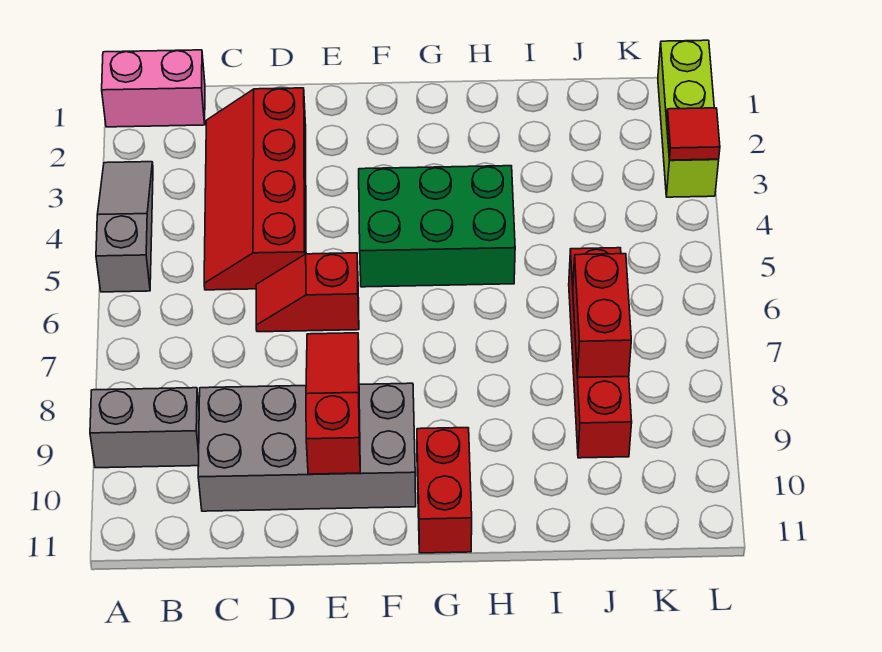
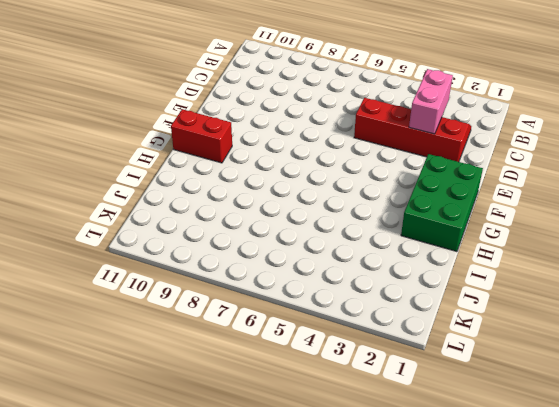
pink 1x2 brick [409,69,453,134] -> pink 1x2 brick moved to [102,50,205,127]
green 2x3 brick [401,154,483,252] -> green 2x3 brick moved to [359,166,515,287]
none -> grey 1x3 slope [96,162,153,292]
none -> grey 1x2 brick [90,388,199,468]
none -> grey 2x4 brick [198,383,416,511]

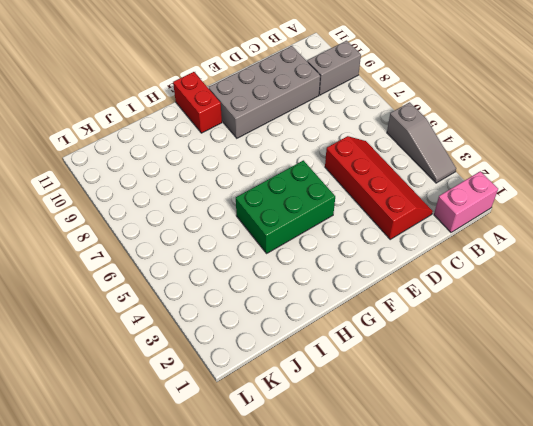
none -> red 1x2 slope [256,253,359,332]
none -> red 1x4 brick [569,248,632,458]
none -> lime 1x3 brick [658,40,719,197]

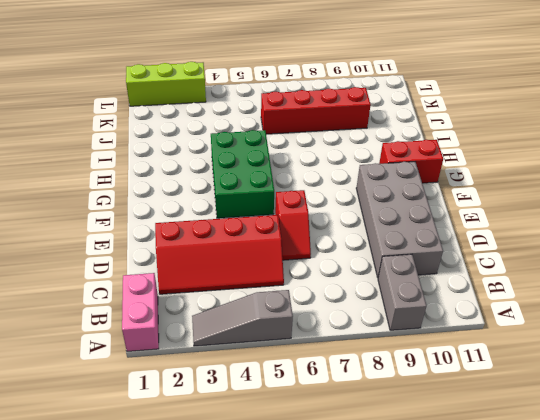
none -> red 1x3 slope [306,333,360,474]
none -> red 1x2 brick [573,254,631,378]
none -> red 1x1 tile [667,108,720,160]

